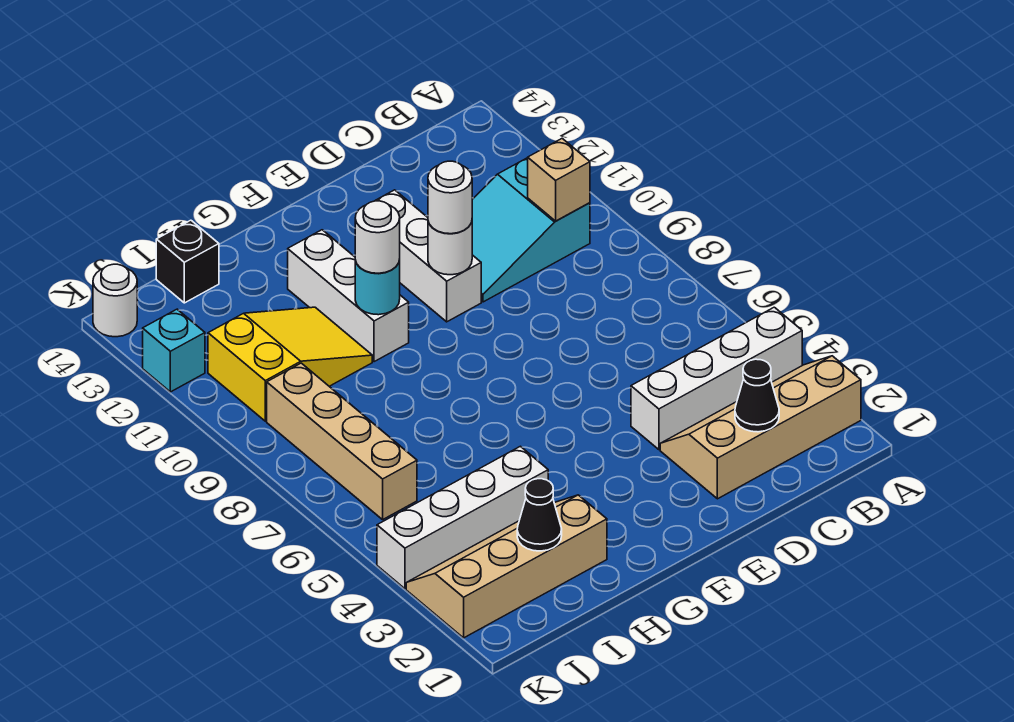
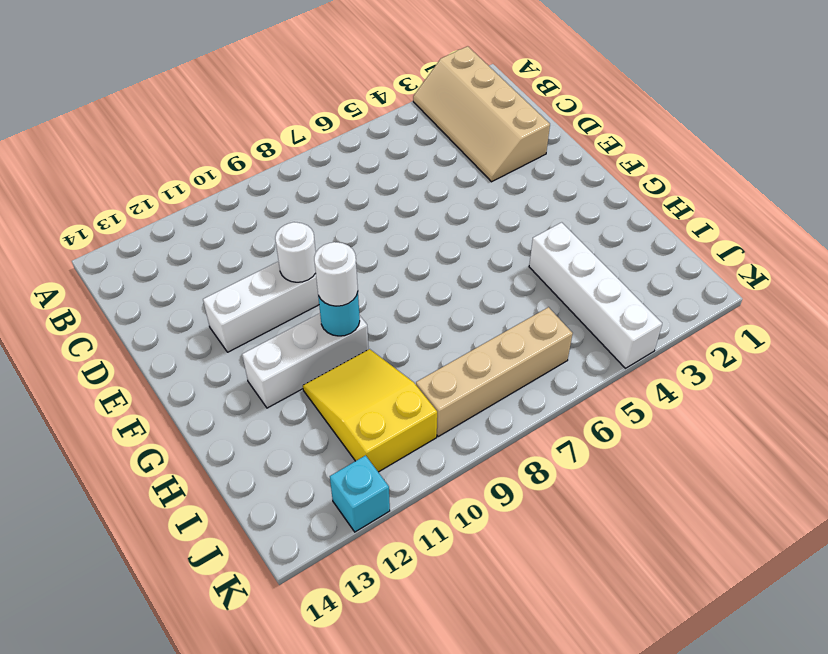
none -> white 1x4 brick [631,307,802,450]
none -> cyan 2x3 slope [472,158,590,302]
none -> tan 2x4 slope [406,495,607,638]

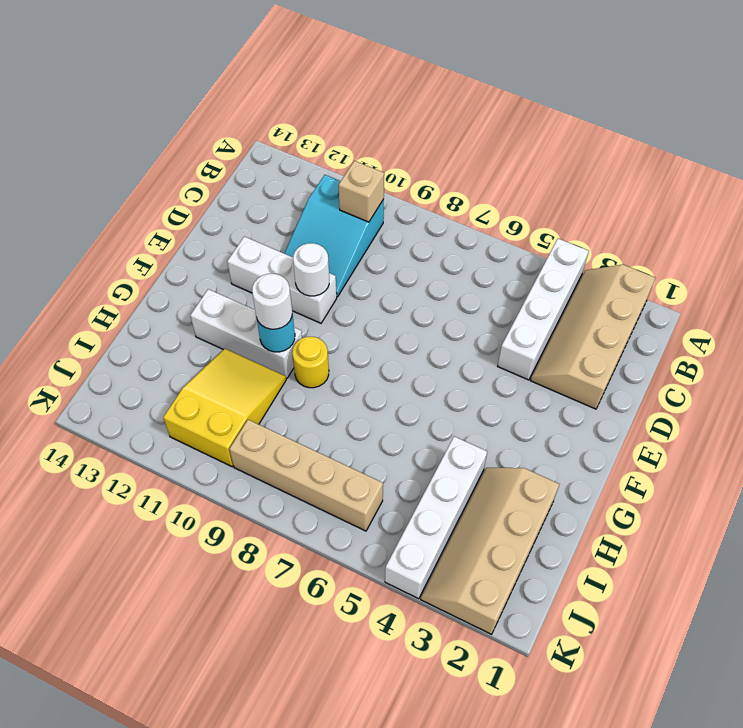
yellow 1x1 round brick [292,337,329,388] -> none
none -> black 1x1 brick [156,220,219,303]
none -> cyan 1x1 brick [143,309,205,392]
none -> white 1x1 round brick [93,264,137,337]

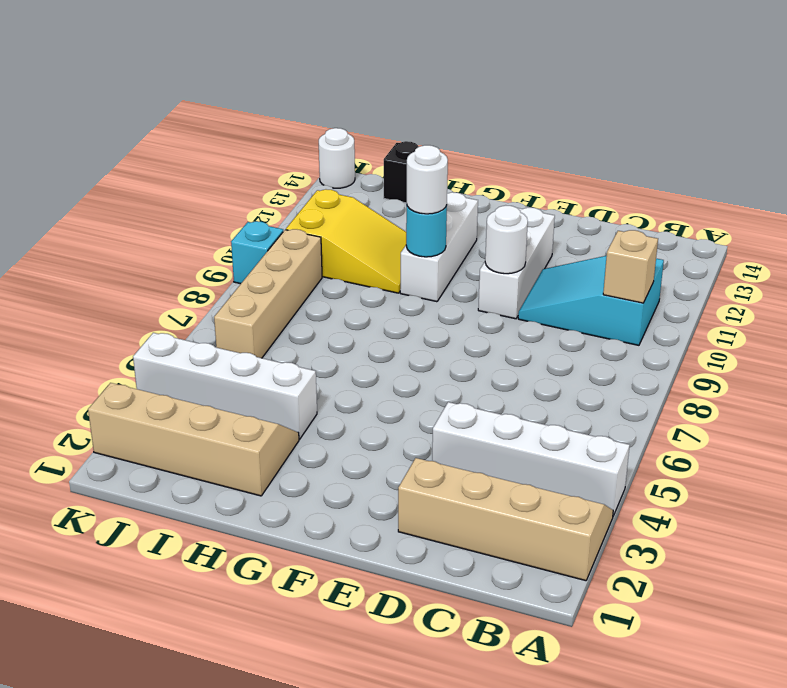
cyan 1x1 brick [231,221,283,284] -> cyan 1x1 brick moved to [143,309,205,392]
none -> black 1x1 cone [735,359,779,432]
none -> black 1x1 cone [517,479,562,551]
none -> white 1x1 round brick [428,161,472,234]

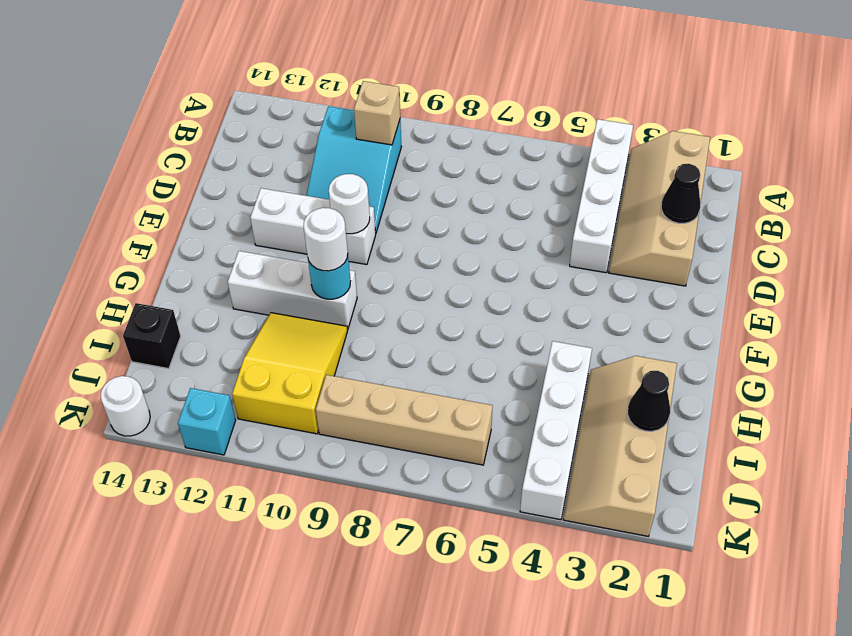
none -> white 1x1 round brick [428,161,472,234]

